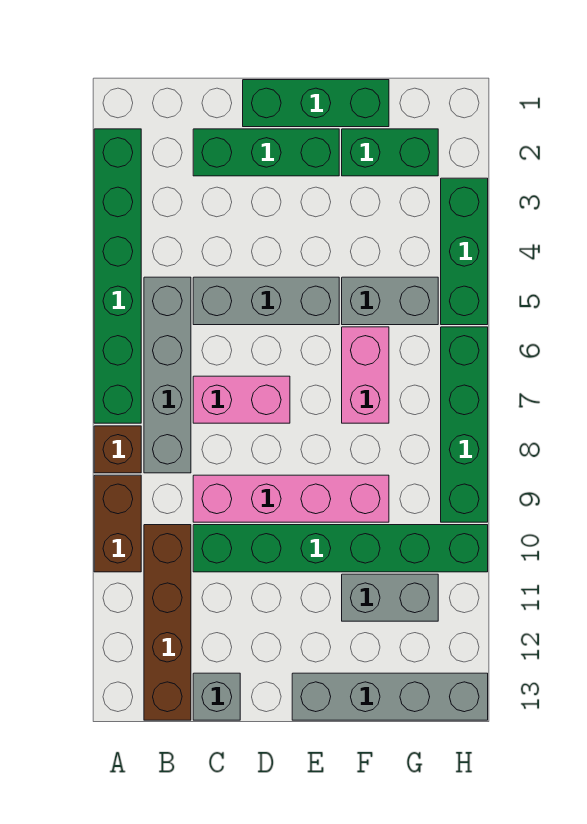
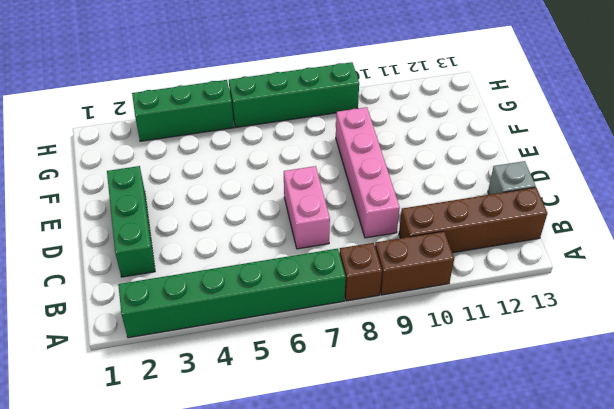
none -> grey 1x4 brick [144,277,191,473]
none -> grey 1x3 brick [193,277,339,325]
none -> green 1x6 brick [193,525,488,572]

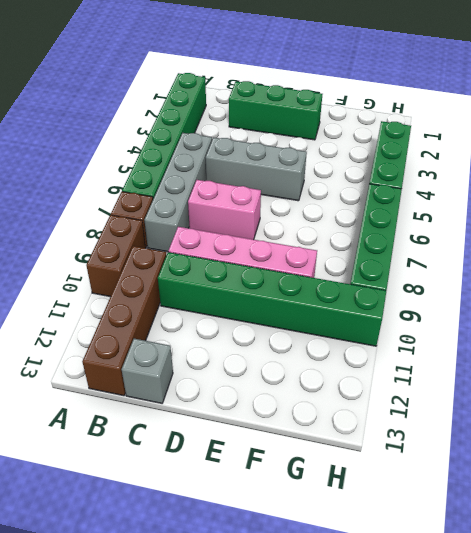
none -> green 1x3 brick [243,80,389,127]
none -> grey 1x4 brick [292,673,488,720]
none -> green 1x2 brick [342,129,438,176]

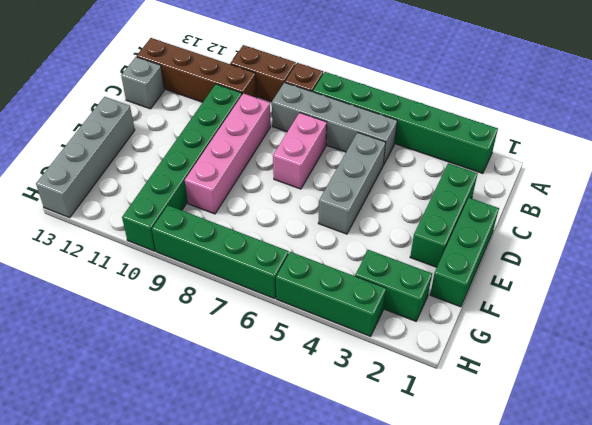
green 1x2 brick [355,250,432,321] -> green 1x2 brick turned to [342,129,438,176]
none -> grey 1x2 brick [342,277,438,325]
none -> pink 1x2 brick [342,327,389,423]
none -> grey 1x2 brick [342,574,438,621]

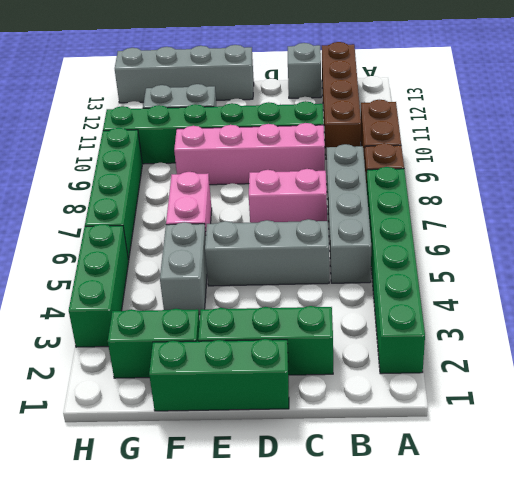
grey 1x2 brick [160,222,207,315] -> grey 1x2 brick turned to [342,277,438,325]

